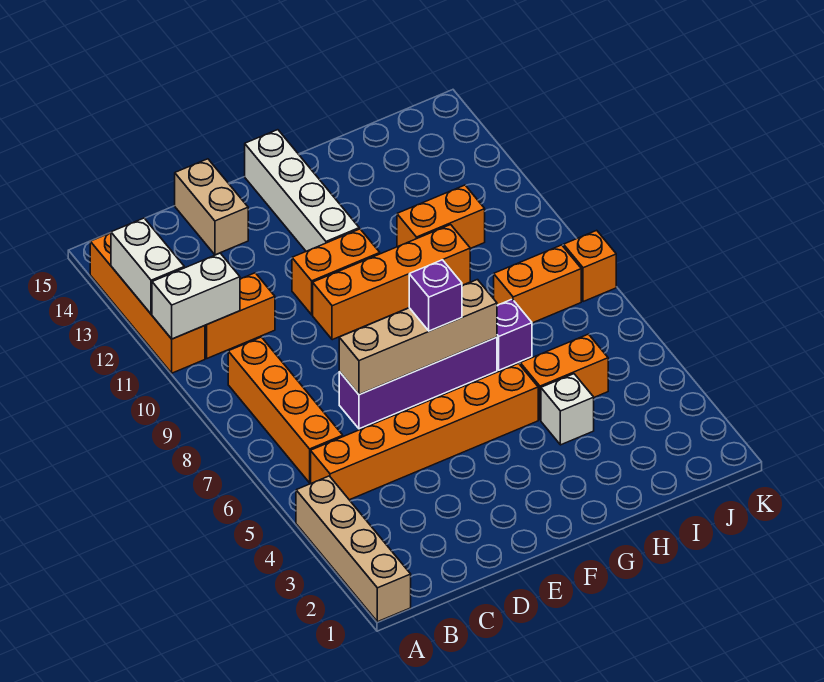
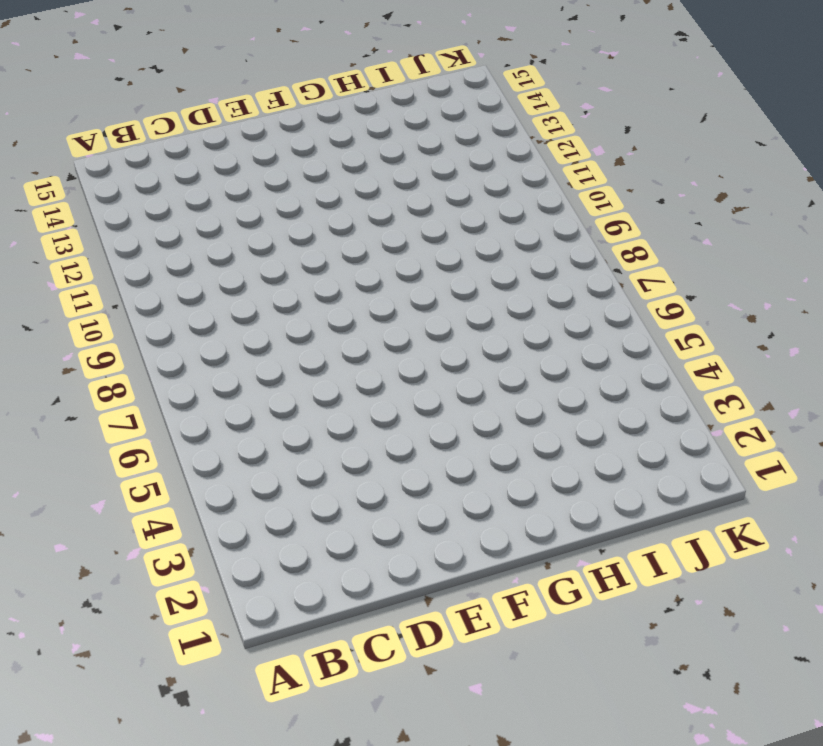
none -> tan 1x4 brick [296,476,411,622]
none -> orange 1x4 brick [90,233,205,373]
none -> orange 1x6 brick [311,364,538,500]

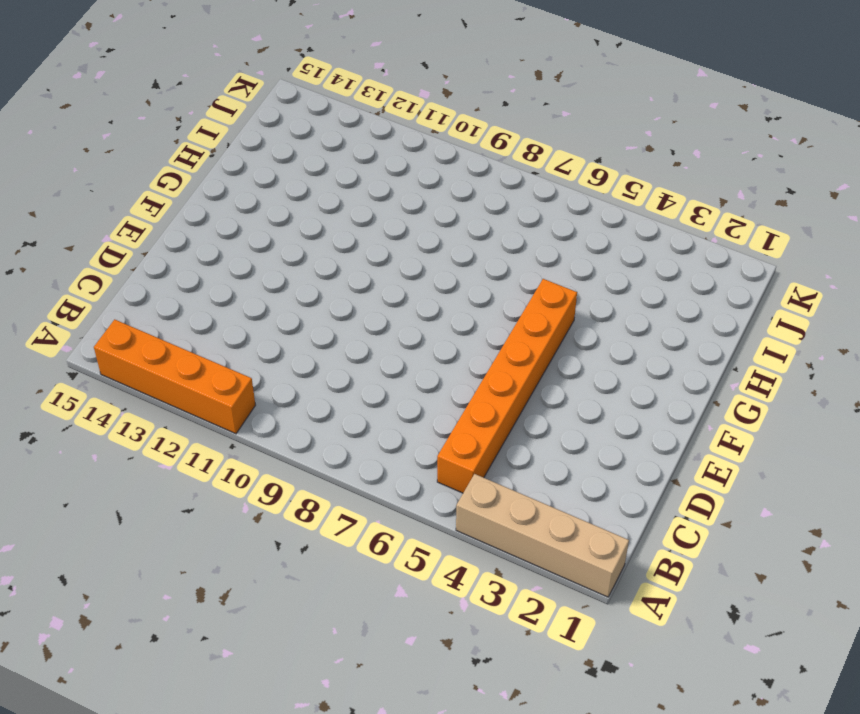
none -> orange 1x4 brick [228,337,343,483]
none -> orange 1x2 brick [205,273,275,358]
none -> purple 1x4 brick [339,337,497,429]

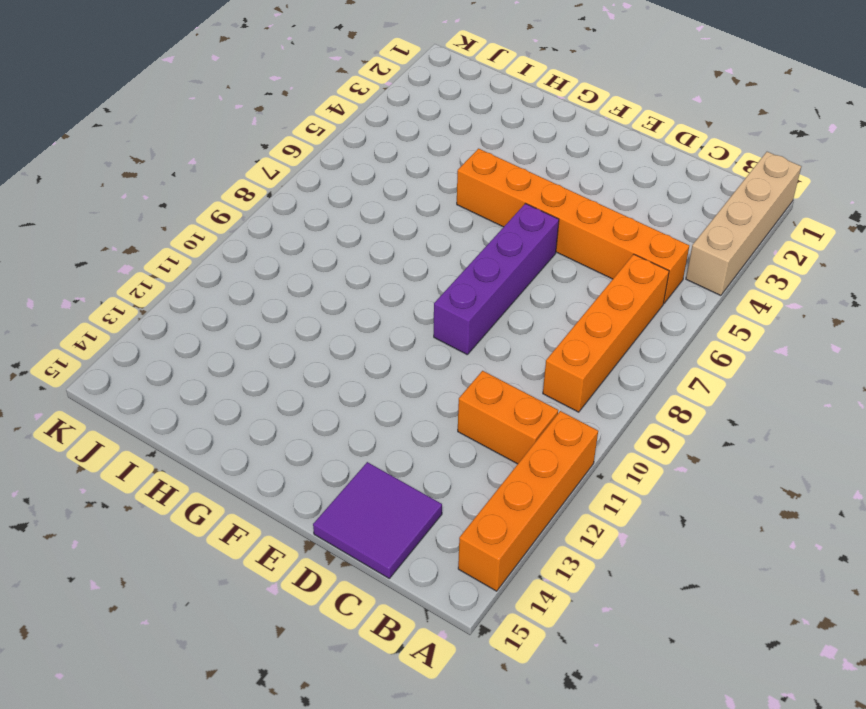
purple 2x2 tile [313,462,442,578] -> tan 1x2 brick [175,159,248,255]
purple 1x4 brick [434,204,559,354] -> purple 1x4 brick turned to [339,337,497,429]
none -> orange 1x4 brick [313,225,470,340]
none -> orange 1x2 brick [292,229,380,315]
none -> white 1x4 brick [245,130,359,251]

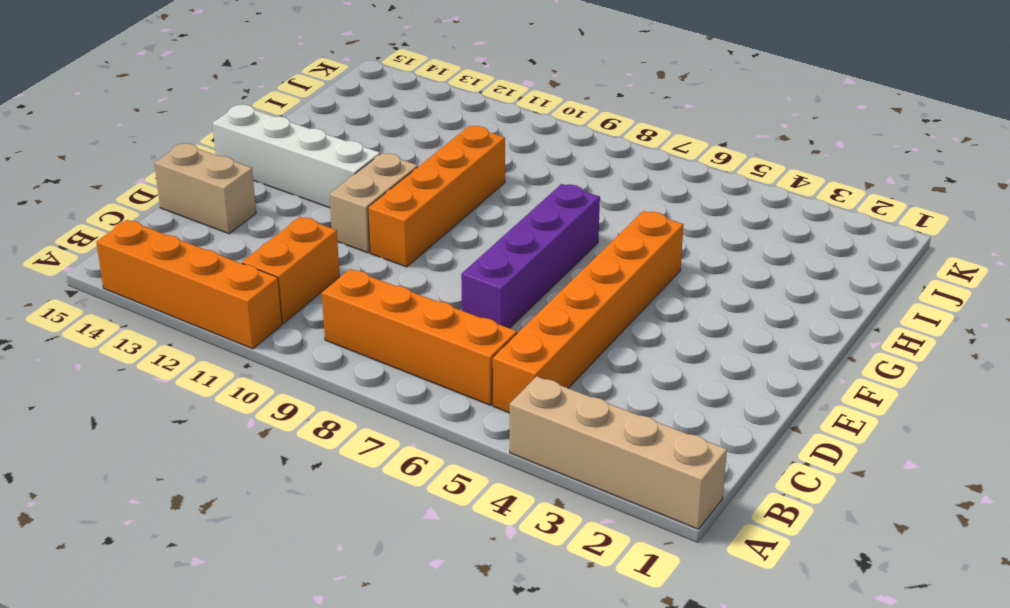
tan 1x2 brick [330,153,418,253] -> orange 1x2 brick [292,229,380,315]
none -> white 1x1 brick [541,374,594,445]
none -> orange 1x2 brick [520,334,608,420]
none -> purple 1x1 brick [497,299,532,370]

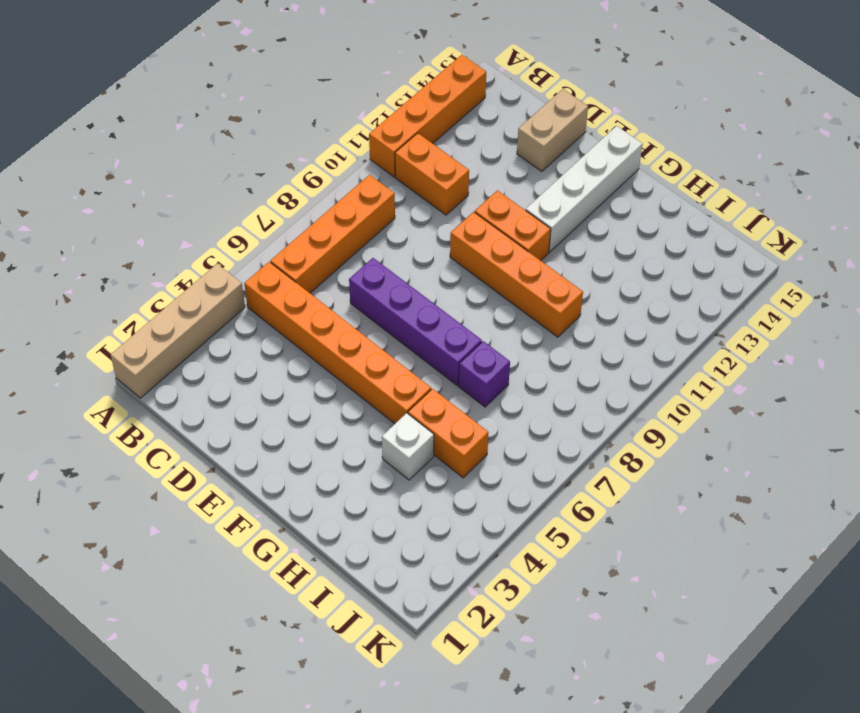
none -> orange 1x2 brick [397,185,485,249]
none -> orange 1x2 brick [494,245,581,323]
none -> orange 1x1 brick [564,230,616,302]

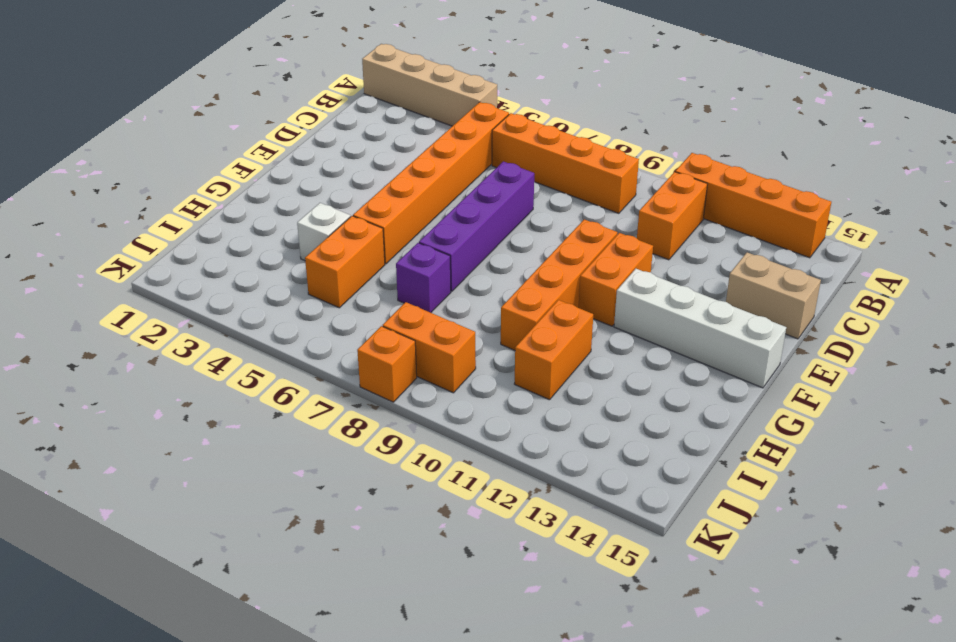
orange 1x2 brick [383,302,476,393] -> orange 1x2 brick turned to [494,245,581,323]
none -> white 1x2 brick [152,253,240,339]
none -> white 1x2 brick [111,218,184,314]
none -> tan 1x4 brick [339,280,497,395]

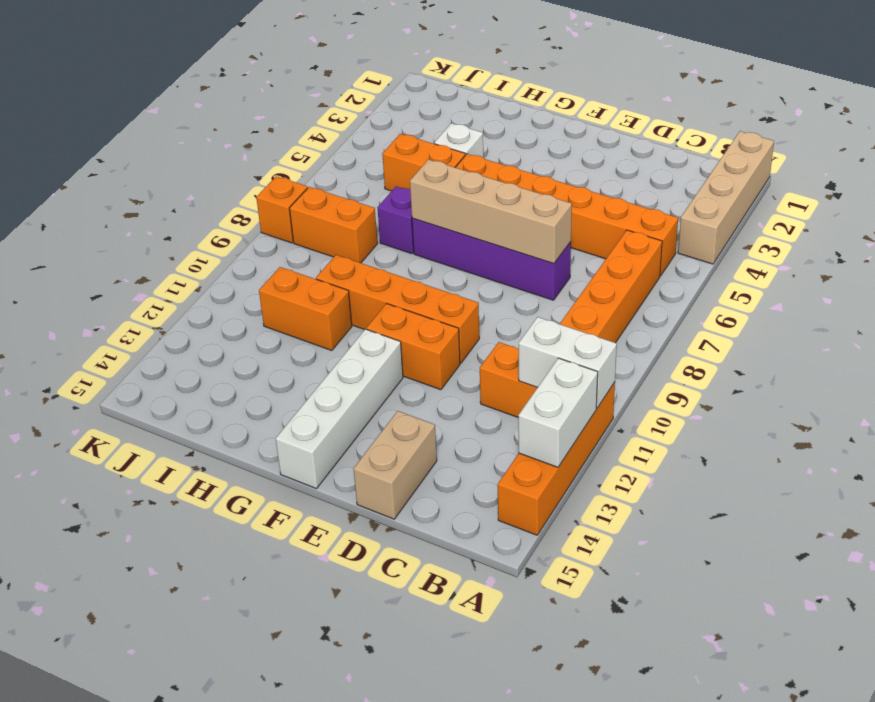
none -> purple 1x1 brick [409,260,462,331]

